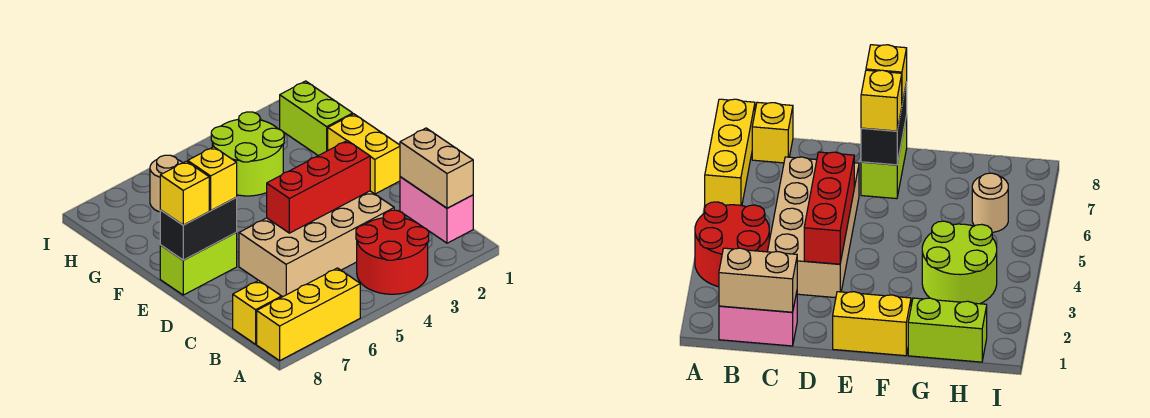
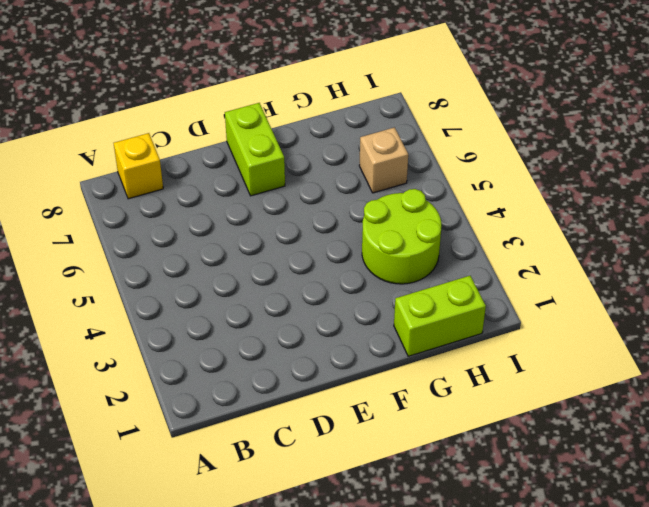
tan 1x1 brick [359,128,408,193] -> tan 1x1 round brick [150,155,182,212]
none -> red 2x2 round brick [356,210,429,294]
none -> yellow 1x3 brick [257,268,360,361]
none -> pink 1x2 brick [400,177,473,243]

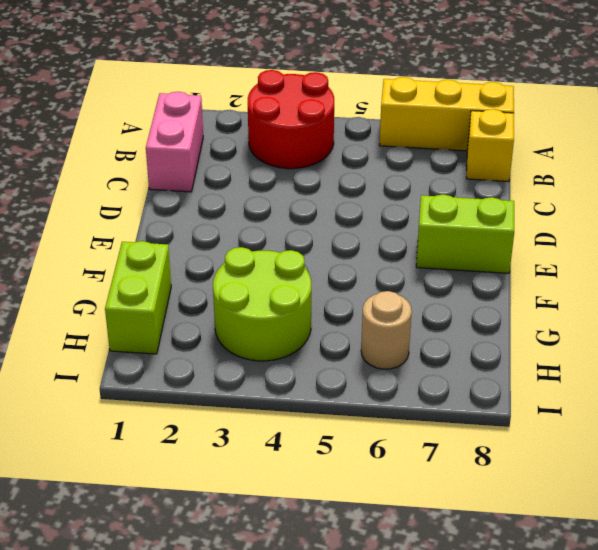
none -> tan 2x4 brick [239,191,394,297]
none -> yellow 1x2 brick [328,114,400,194]
none -> tan 1x2 brick [400,128,473,208]

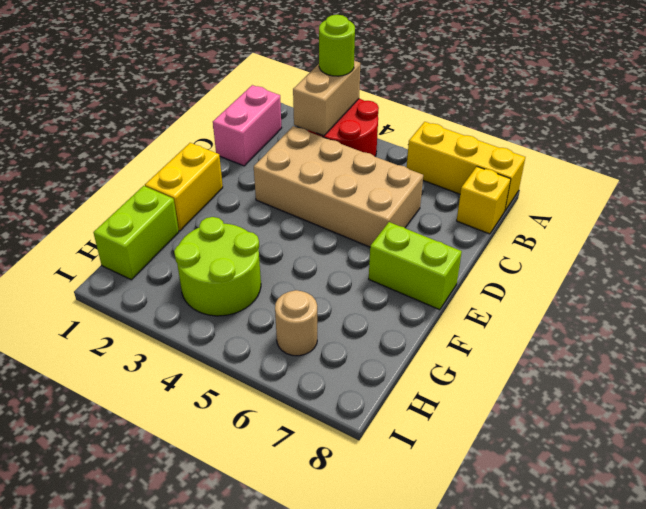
tan 1x2 brick [293,61,360,136] -> tan 1x2 brick moved to [400,128,473,208]
lime 1x1 round brick [319,15,355,76] -> none
none -> red 1x3 brick [267,141,370,233]
none -> black 1x2 brick [160,198,237,260]
none -> yellow 1x1 brick [188,147,237,210]

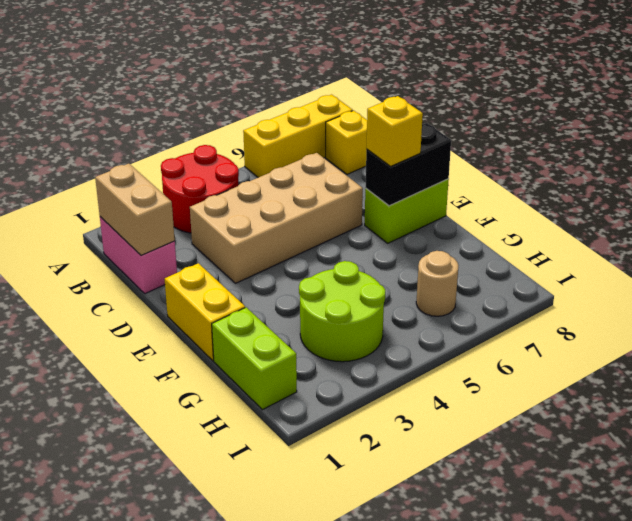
none -> red 1x3 brick [267,141,370,233]
none -> yellow 1x1 brick [160,161,209,225]

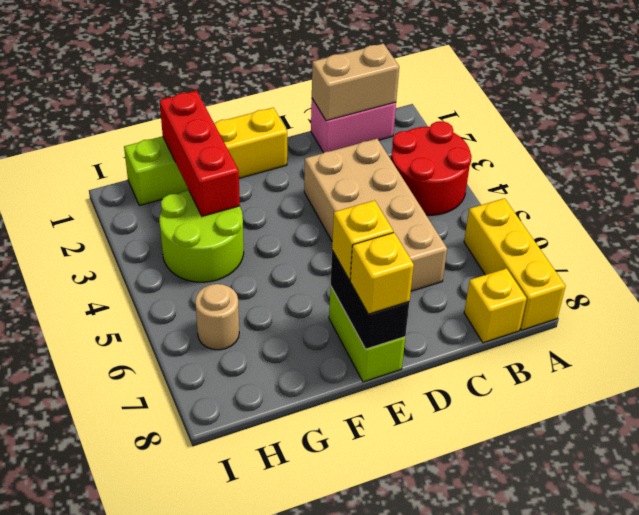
red 1x3 brick [159,91,240,216] -> red 1x3 brick moved to [267,141,370,233]

